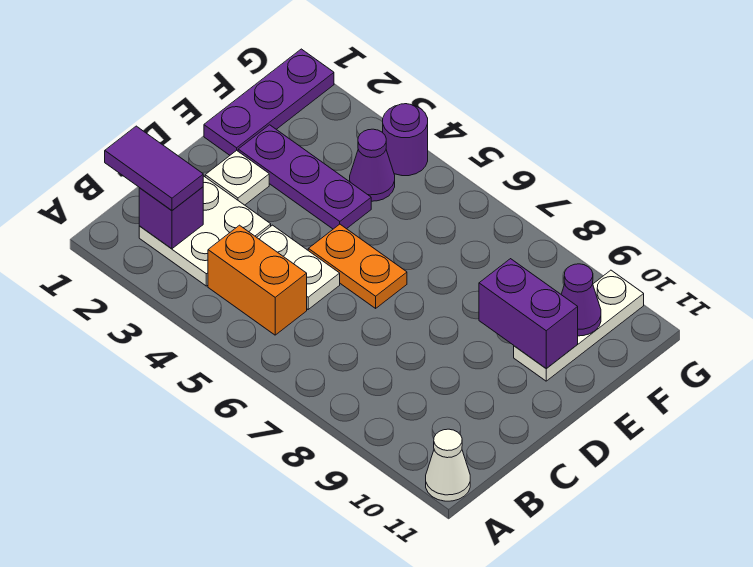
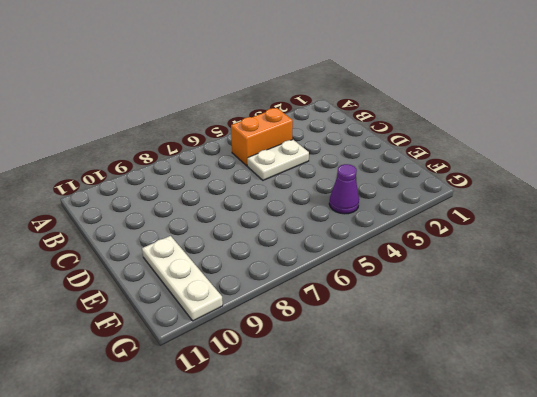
none -> white 1x1 cone [426,429,470,501]
none -> white 2x2 plate [139,176,271,286]
none -> white 1x1 plate [205,150,269,205]

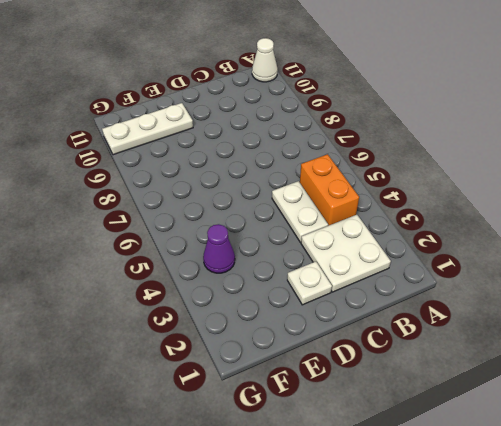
none -> orange 1x2 plate [308,224,407,308]
none -> purple 1x3 plate [204,49,334,155]
none -> purple 1x3 plate [238,125,371,229]

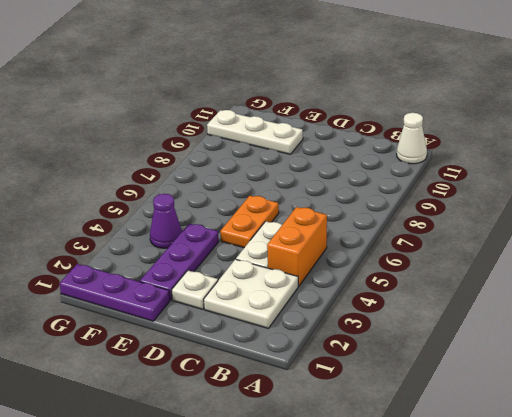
none -> purple 1x1 round brick [383,104,428,176]
none -> purple 1x1 brick [139,187,203,249]
none -> purple 1x2 brick [479,259,578,368]

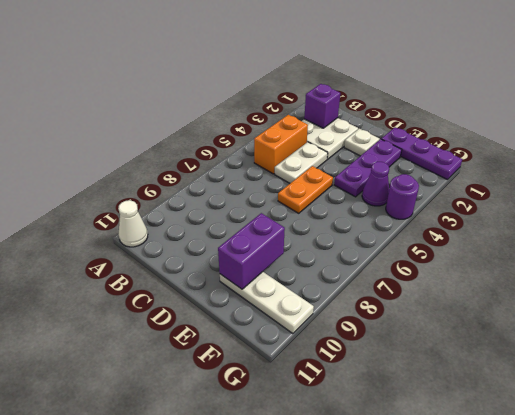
none -> purple 1x1 cone [561,264,601,336]
none -> purple 1x2 tile [105,126,203,210]

